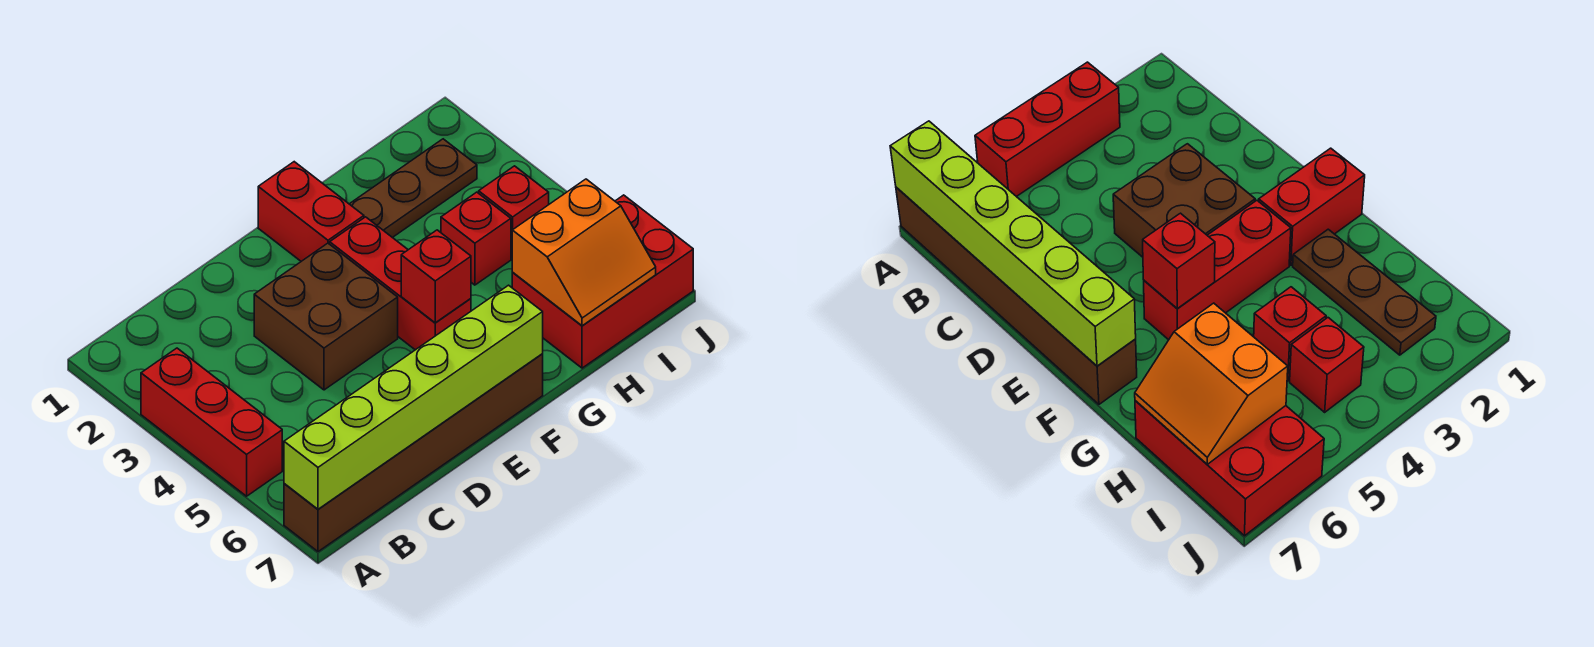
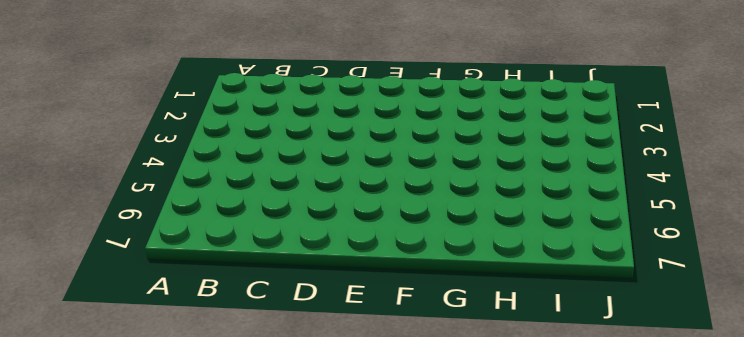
none -> red 1x3 brick [141,348,282,496]
none -> brown 1x6 brick [284,354,543,552]
none -> brown 2x2 brick [254,243,398,390]

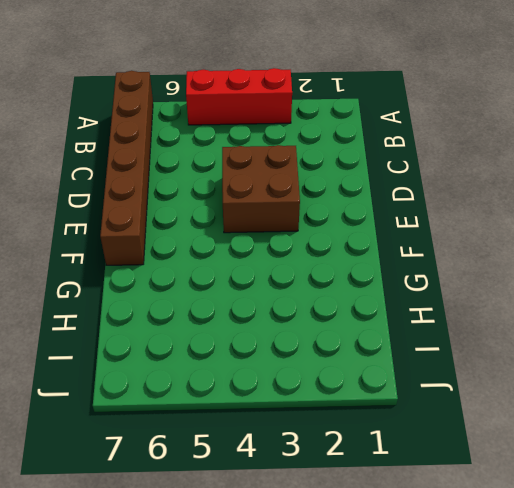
none -> red 1x2 brick [258,162,364,261]
none -> red 1x3 brick [330,217,471,350]
none -> brown 1x3 plate [350,139,477,238]

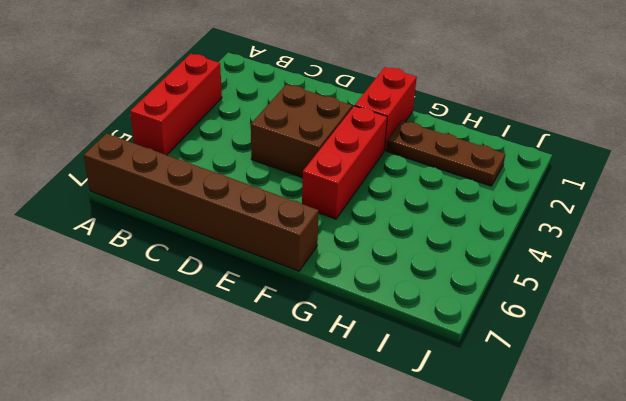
none -> red 1x1 brick [441,192,511,285]
none -> red 2x3 brick [512,195,693,368]
none -> red 1x1 brick [479,166,549,258]

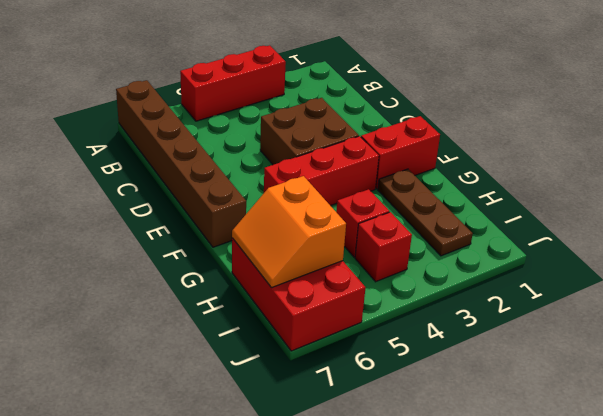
none -> lime 1x6 brick [284,285,543,509]
none -> red 1x1 brick [401,230,471,323]

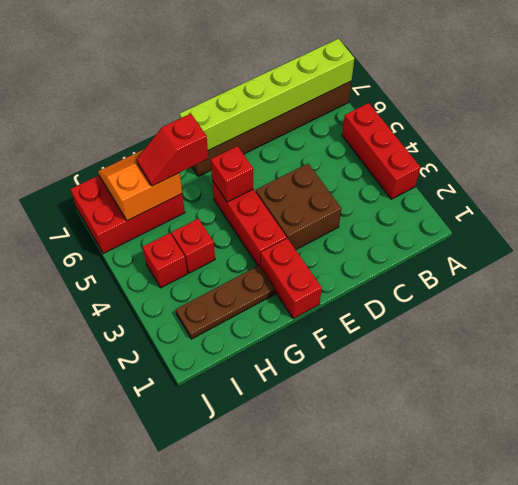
red 1x2 slope [137,114,208,186] -> none

